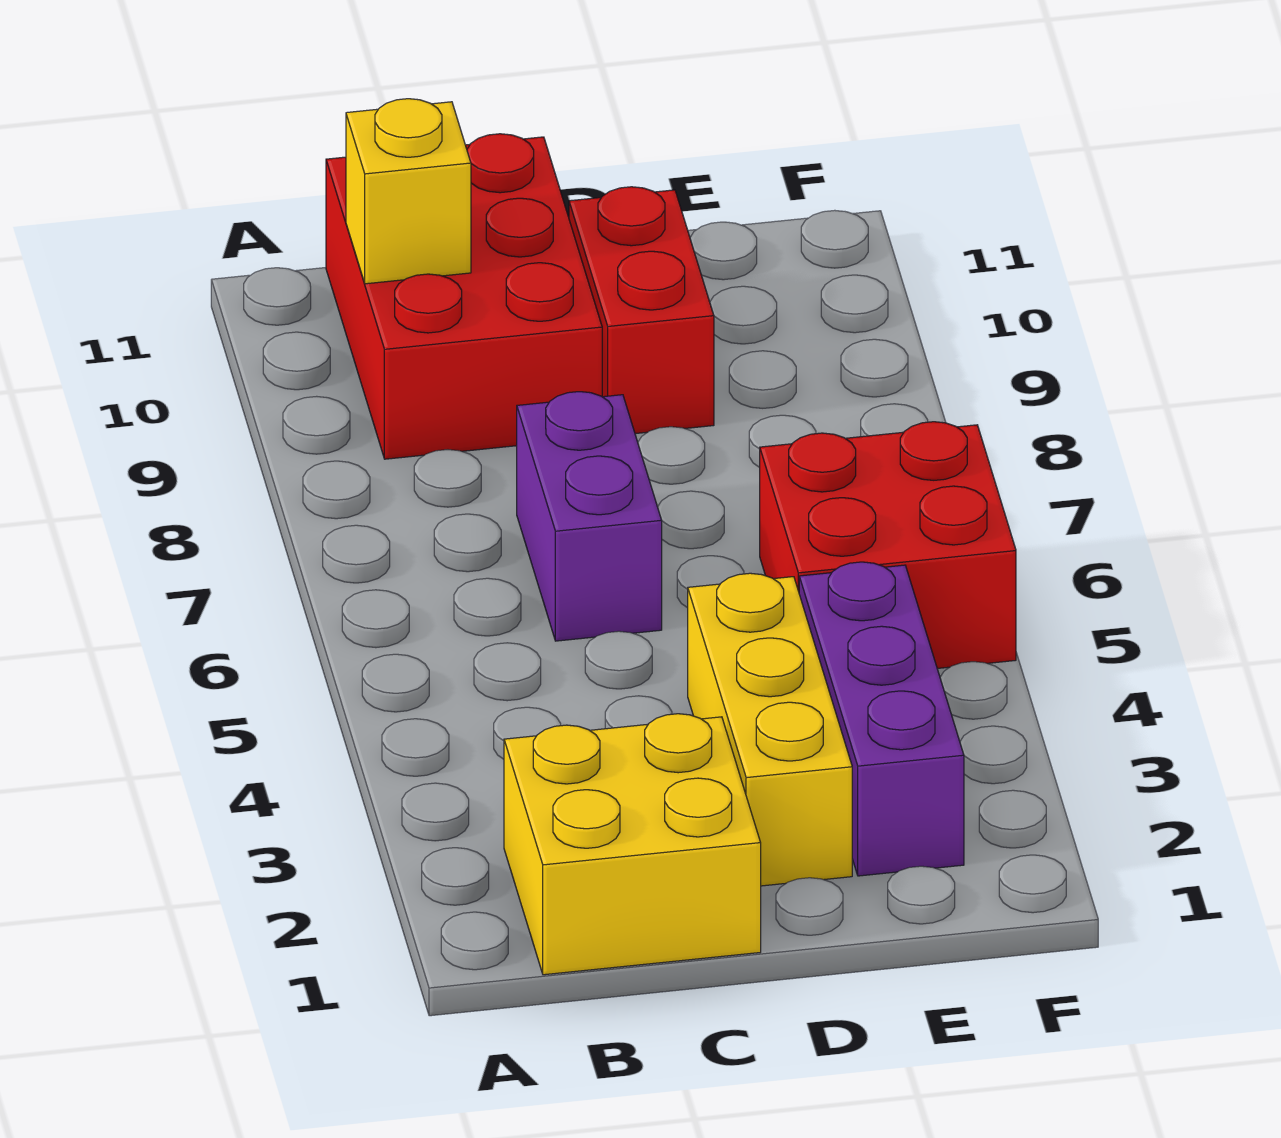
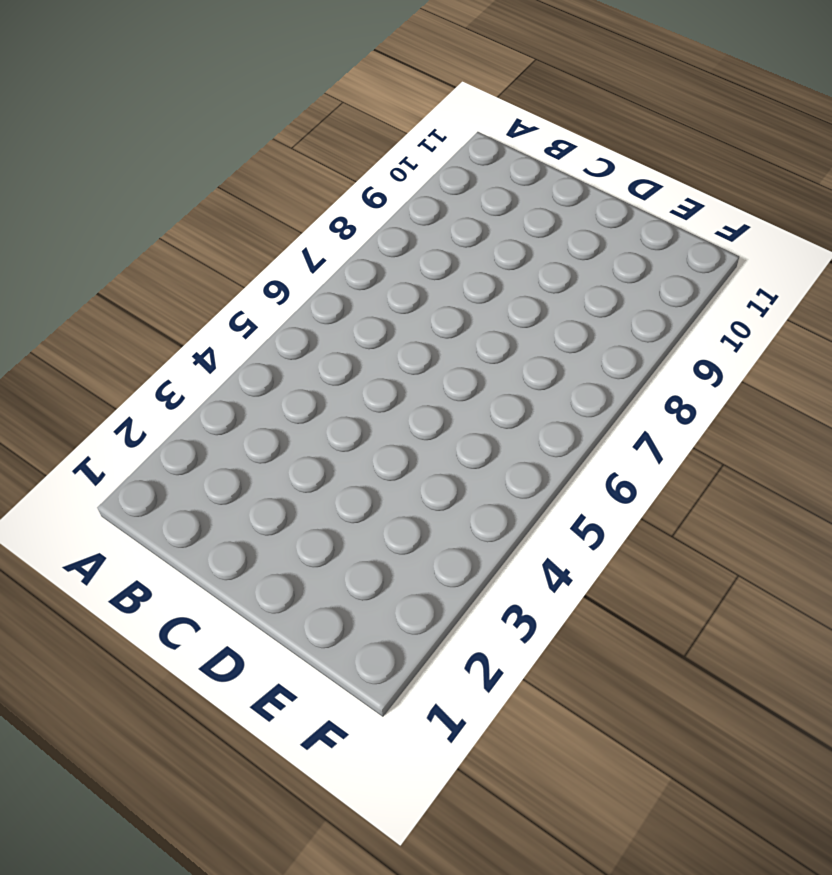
none -> yellow 2x2 brick [504,714,761,975]
none -> red 2x3 brick [326,134,602,459]

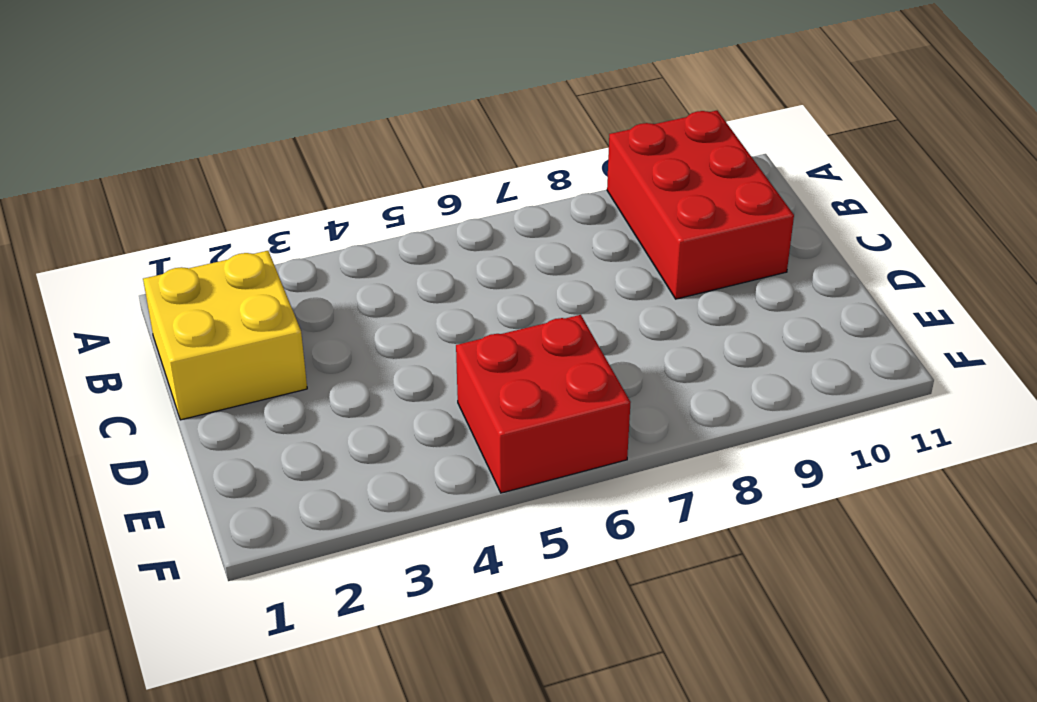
red 2x3 brick [607,111,794,299] -> red 2x3 brick turned to [326,134,602,459]
none -> purple 1x2 brick [517,392,662,641]
none -> yellow 1x3 brick [688,573,852,886]

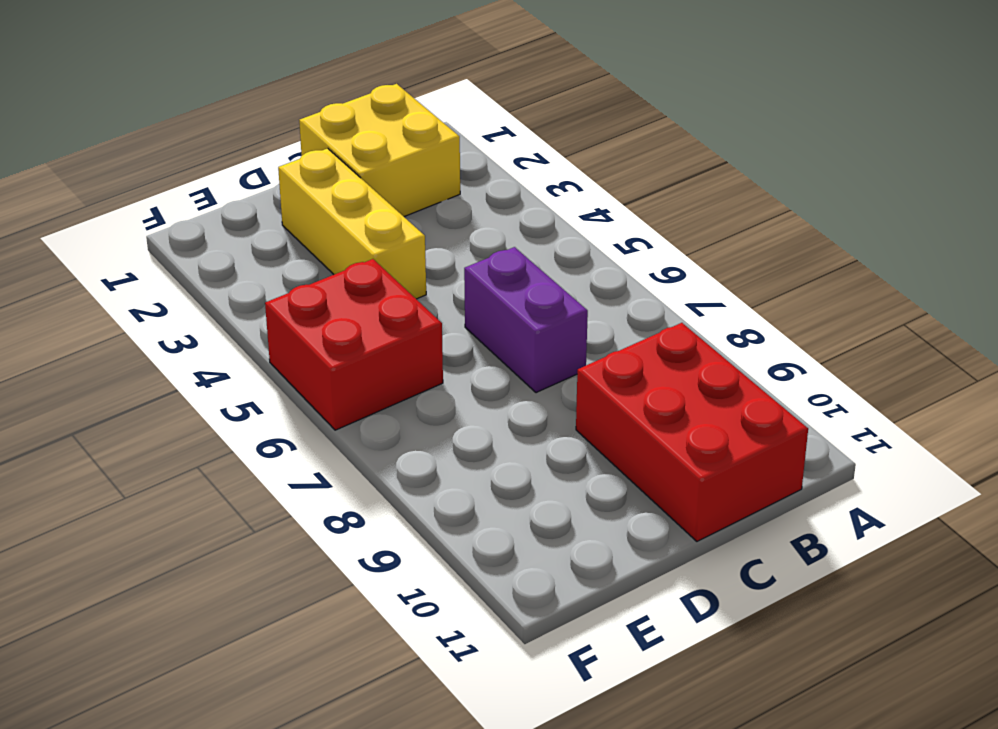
none -> red 1x2 brick [569,187,714,434]
none -> purple 1x3 brick [799,562,964,876]

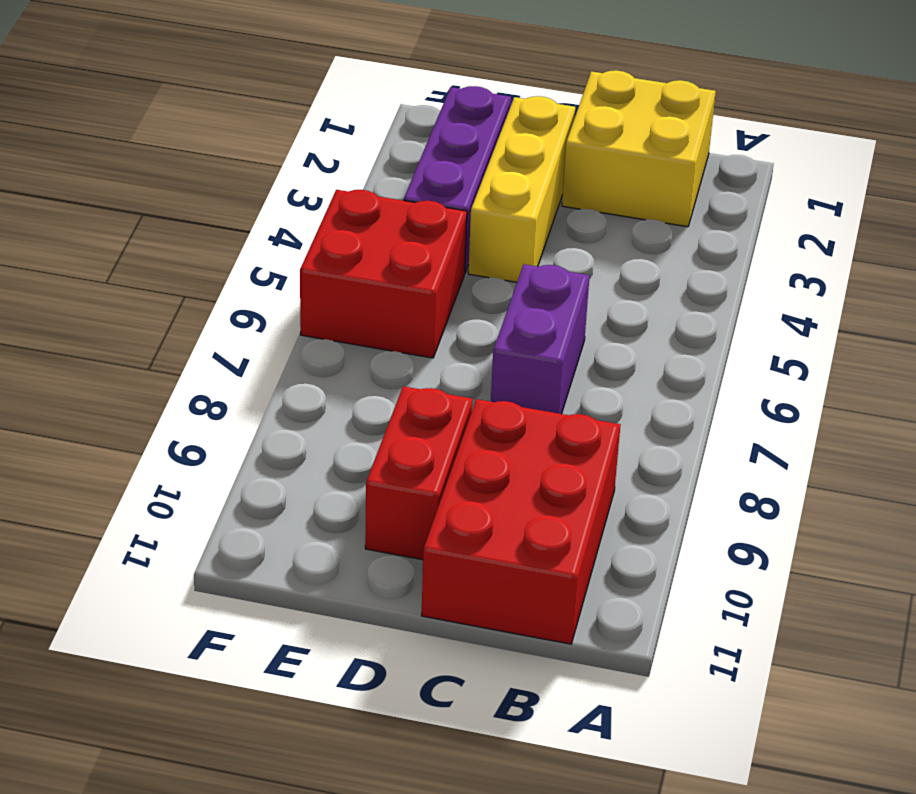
none -> yellow 1x1 brick [346,99,471,284]

